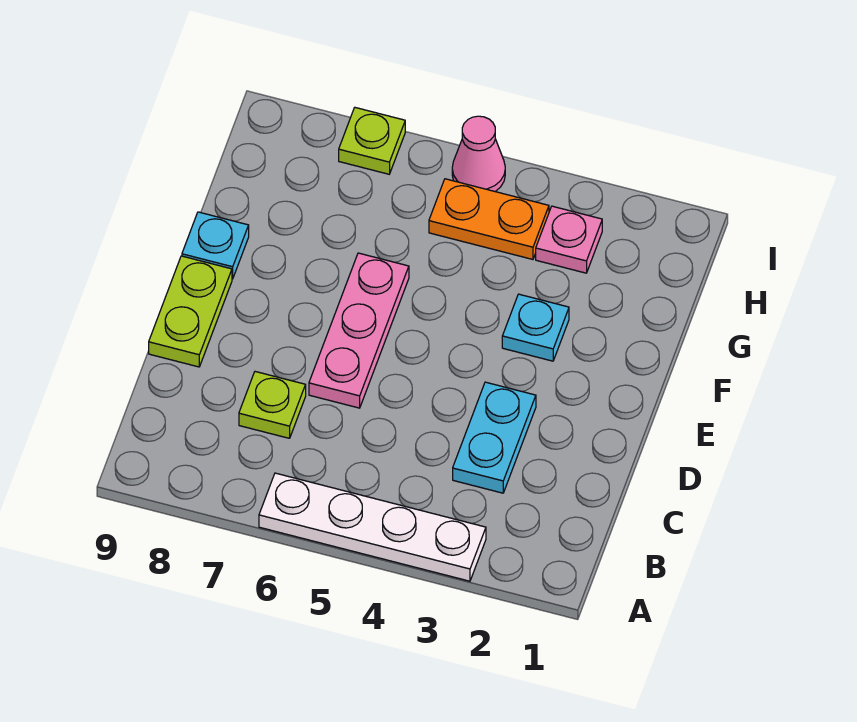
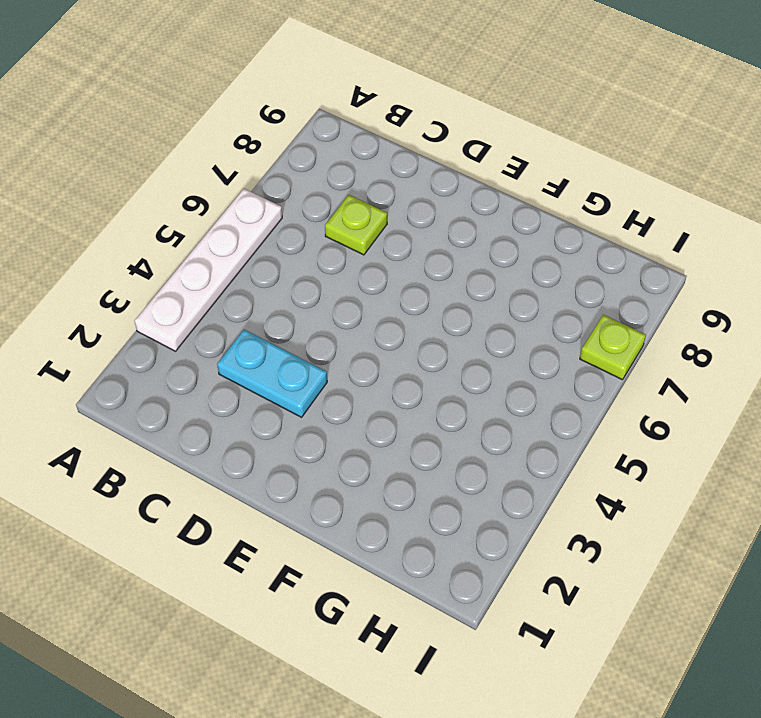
none -> pink 1x3 plate [309,253,409,408]
none -> lime 1x2 plate [149,256,232,367]

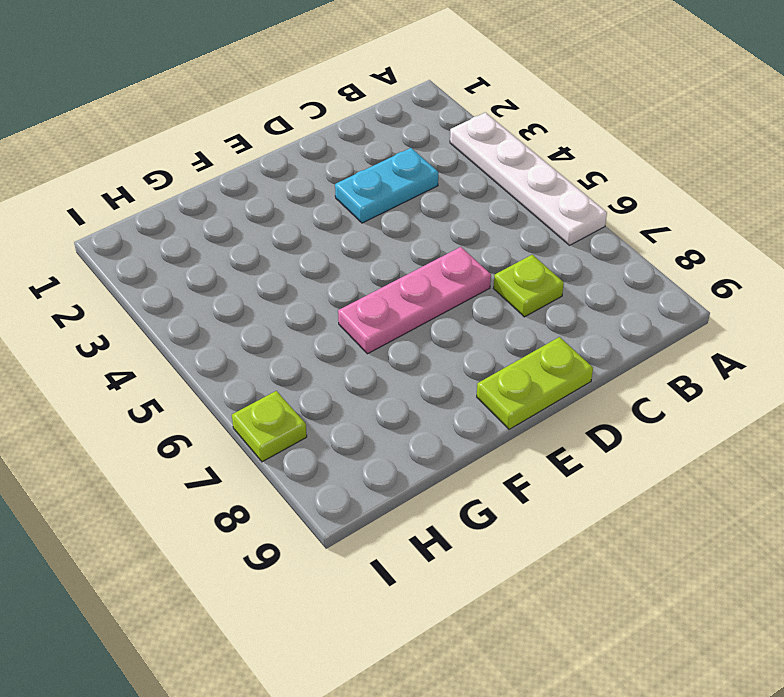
none -> cyan 1x1 plate [502,294,569,361]
none -> cyan 1x1 plate [182,212,249,279]

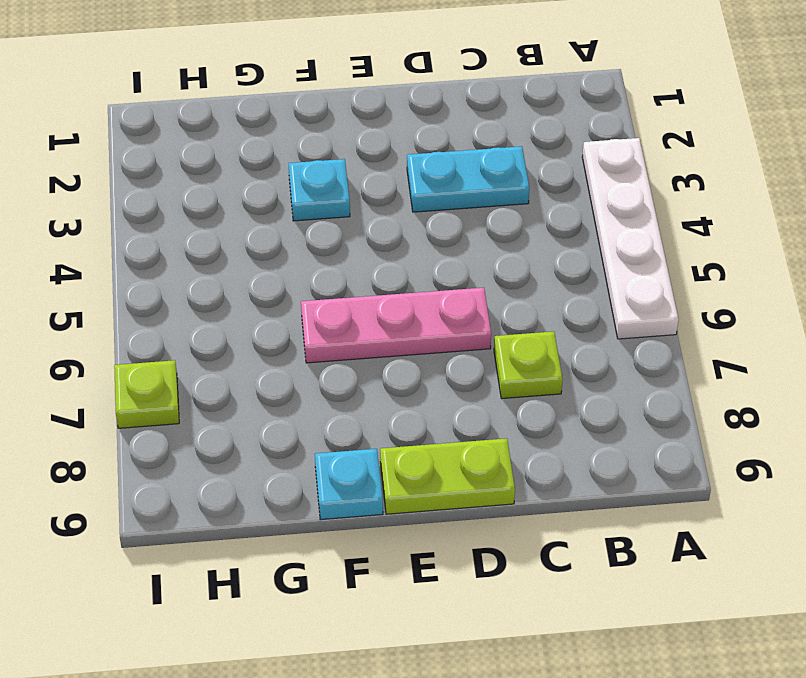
none -> pink 1x1 plate [536,206,602,273]
none -> orange 1x2 plate [429,179,549,259]

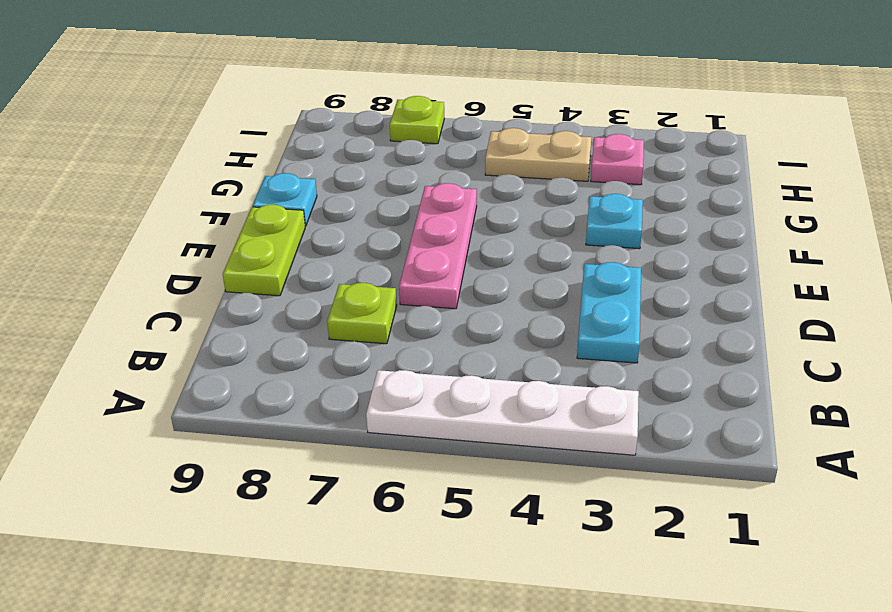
tan 1x2 plate [485,128,591,181] -> orange 1x2 plate [429,179,549,259]
none -> pink 1x1 cone [452,116,505,191]

